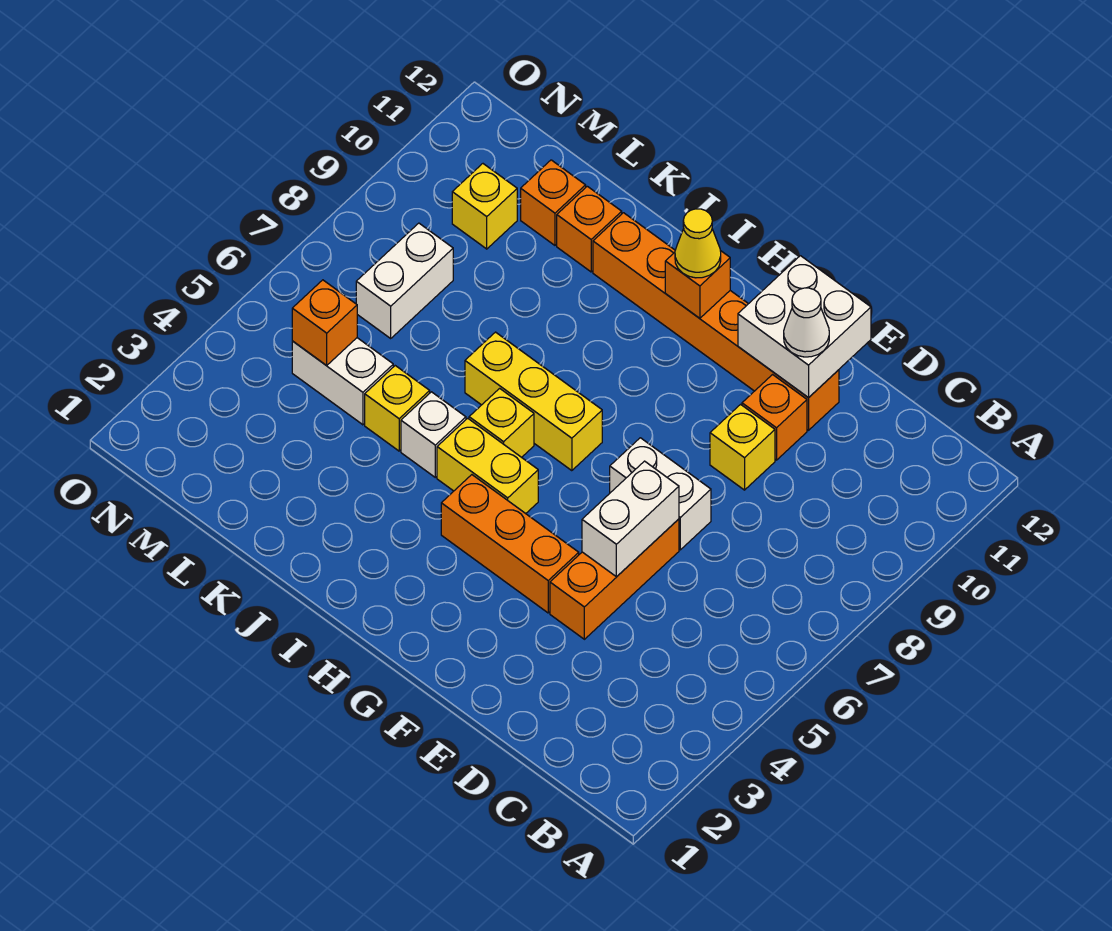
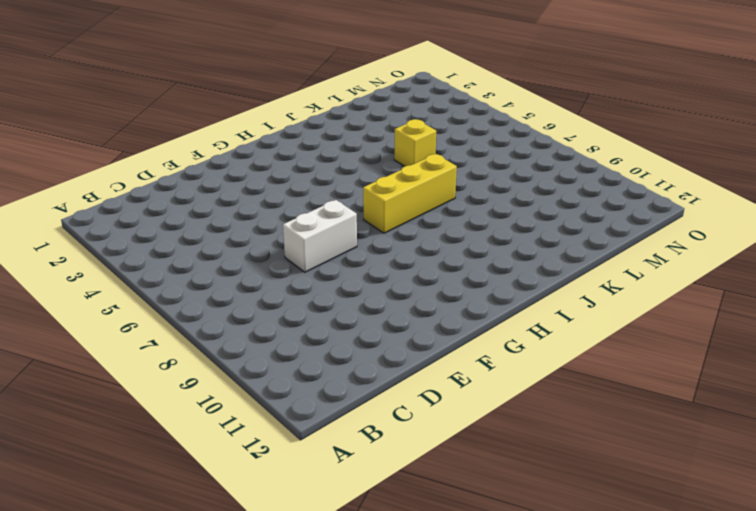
none -> orange 1x3 brick [550,519,679,639]
none -> yellow 1x1 brick [710,404,775,490]
none -> orange 1x1 brick [742,375,807,460]

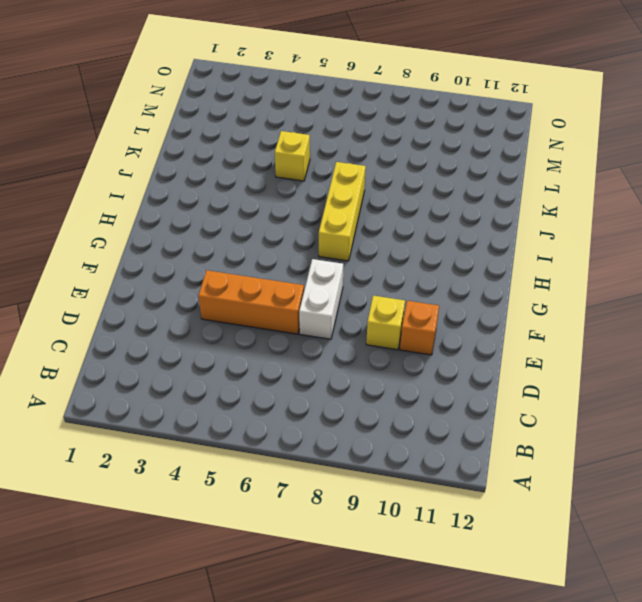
none -> orange 1x6 brick [593,213,839,430]
none -> orange 1x3 brick [441,475,579,613]
none -> yellow 1x2 brick [437,418,538,514]

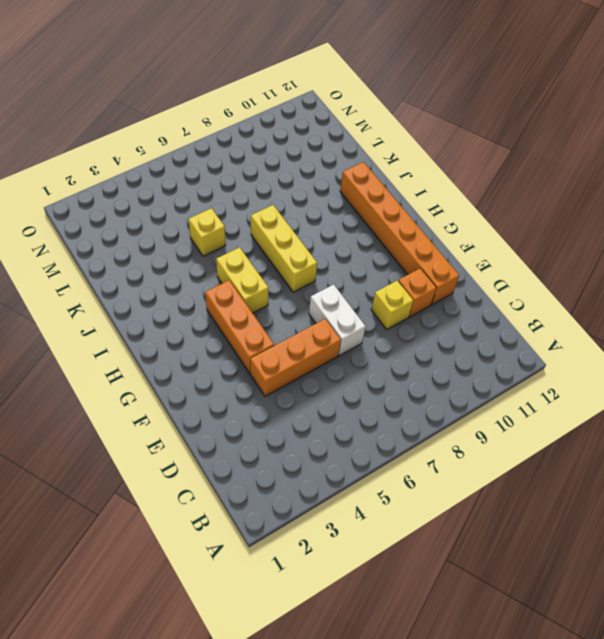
none -> yellow 1x1 brick [469,388,534,457]
none -> white 1x1 brick [401,392,466,477]
none -> orange 1x1 brick [557,186,622,272]

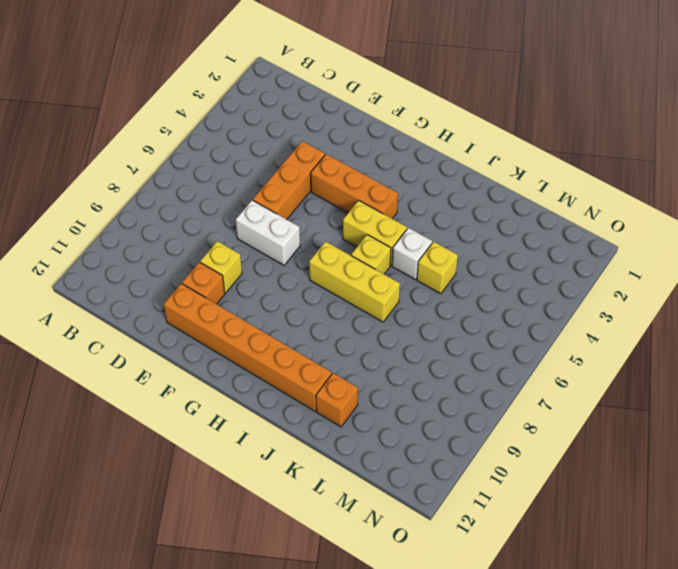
none -> white 1x2 brick [292,338,393,425]
none -> orange 1x1 brick [521,160,586,245]
none -> white 1x2 brick [356,223,453,338]

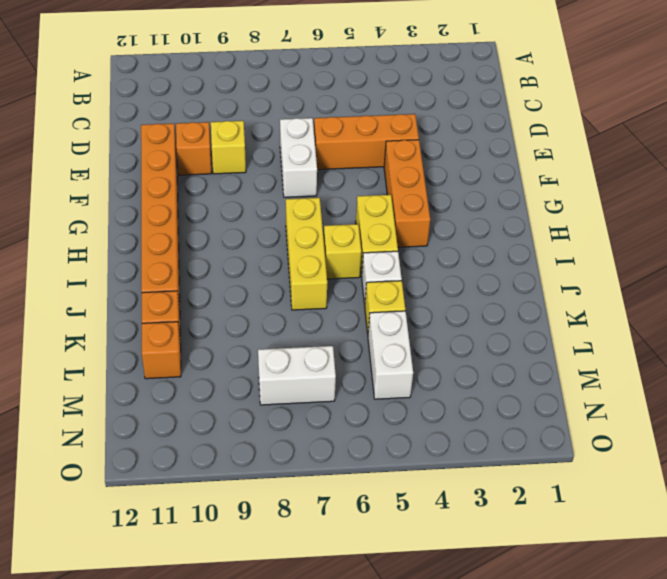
none -> yellow 1x1 brick [452,164,517,249]
none -> white 1x2 brick [582,461,679,577]
none -> white 2x2 brick [738,256,871,398]

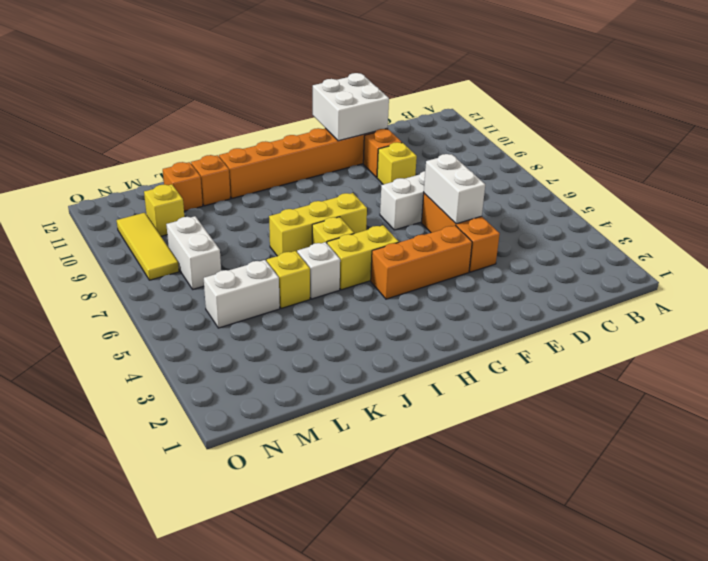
yellow 1x3 tile [117,213,179,280] -> none
none -> orange 1x1 brick [665,250,730,318]
none -> orange 1x1 brick [292,280,357,366]
none -> white 1x1 cone [784,288,829,357]

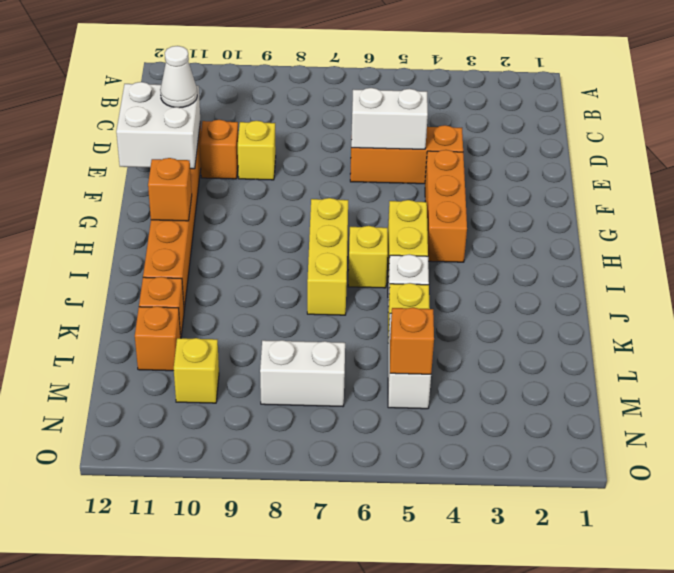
none -> white 1x2 brick [610,438,711,550]
none -> yellow 1x1 cone [675,209,721,278]

